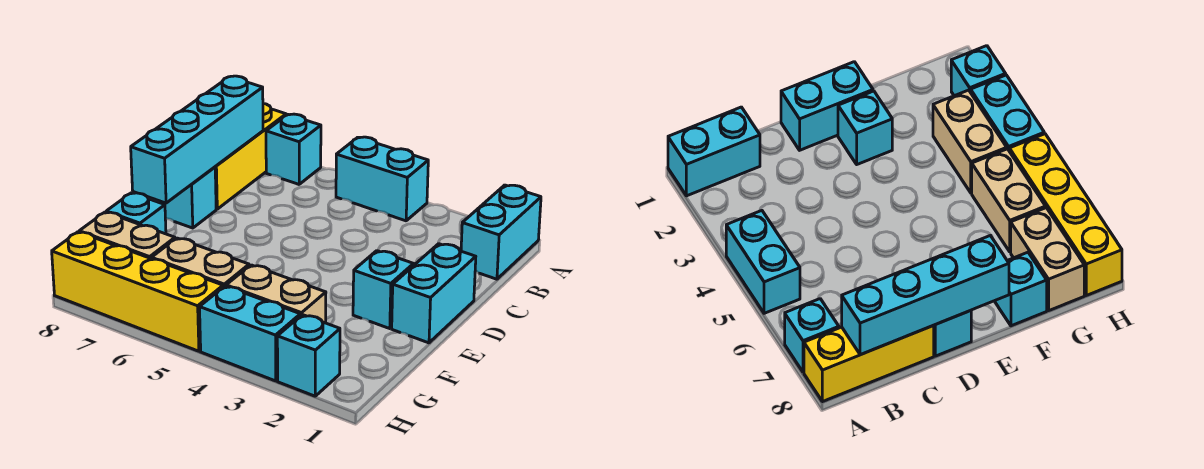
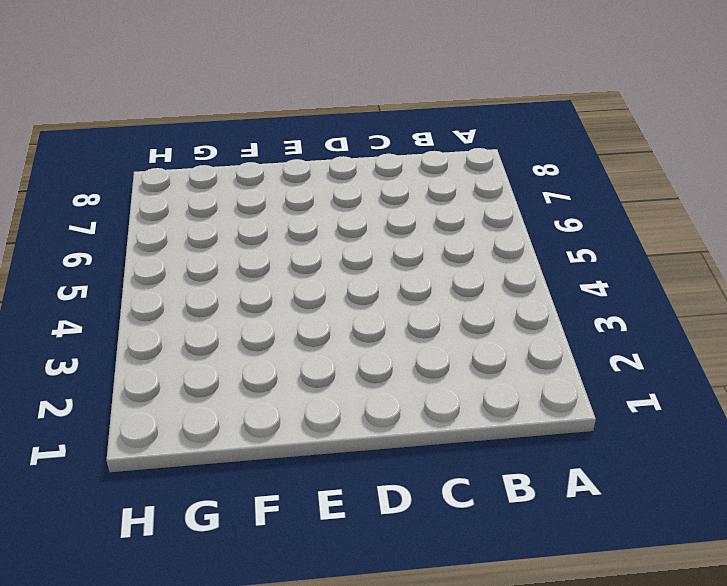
none -> cyan 1x2 brick [461,185,541,279]
none -> cyan 1x2 brick [336,137,428,221]
none -> cyan 1x1 brick [266,114,321,184]

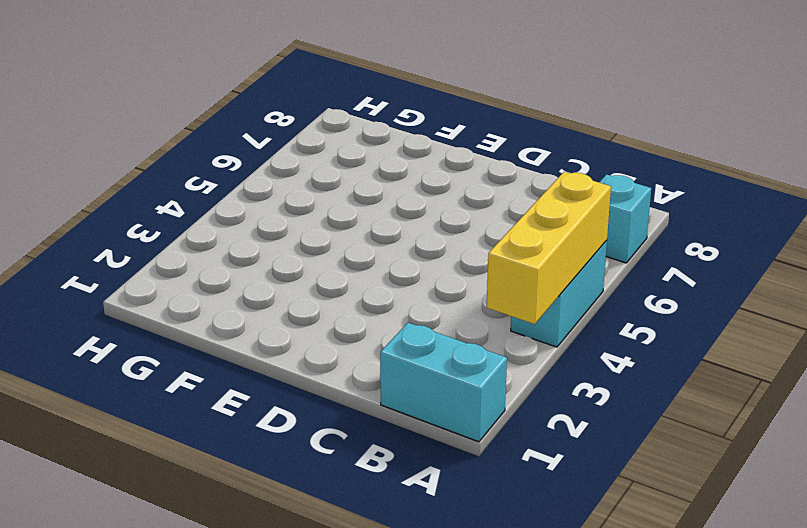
yellow 1x3 brick [487,172,611,324] -> yellow 1x3 brick turned to [215,104,286,209]
none -> cyan 1x2 brick [392,244,476,343]
none -> cyan 1x1 brick [159,167,216,228]
none -> cyan 1x1 brick [353,251,413,328]

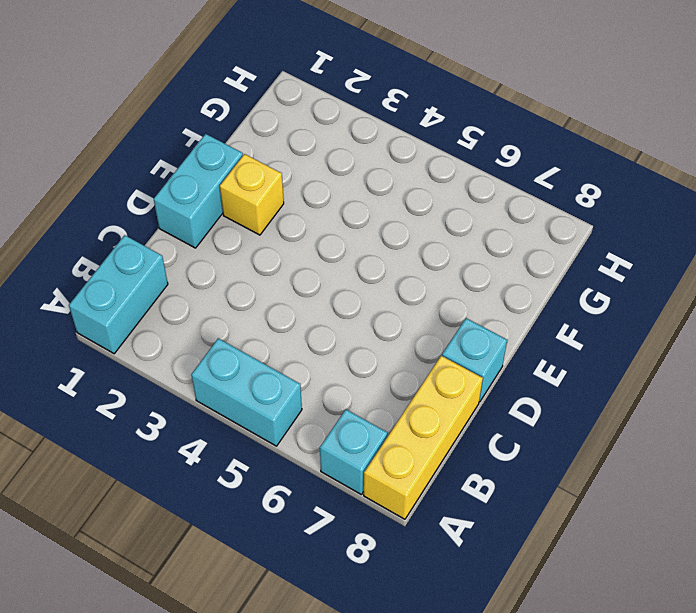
yellow 1x1 brick [220,154,284,235] -> cyan 1x1 brick [353,251,413,328]
none -> cyan 1x1 brick [106,193,166,234]
none -> tan 1x2 brick [226,265,326,323]
none -> tan 1x2 brick [152,238,249,287]

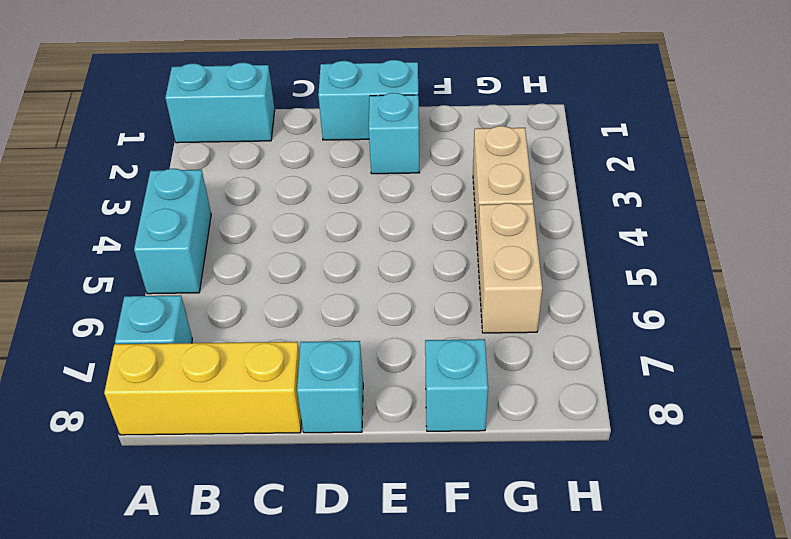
none -> tan 1x2 brick [79,212,175,259]
none -> cyan 1x1 brick [277,315,340,396]
none -> cyan 1x2 brick [200,286,300,381]

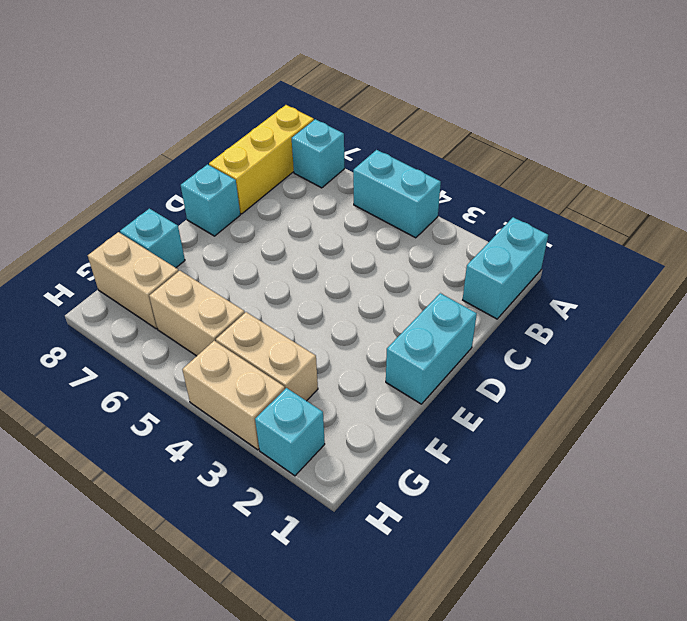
tan 1x2 brick [182,341,285,450] -> cyan 1x2 brick [200,286,300,381]
none -> cyan 1x1 brick [353,251,413,328]
none -> yellow 1x4 brick [52,232,223,351]
none -> cyan 1x4 brick [131,76,263,203]

